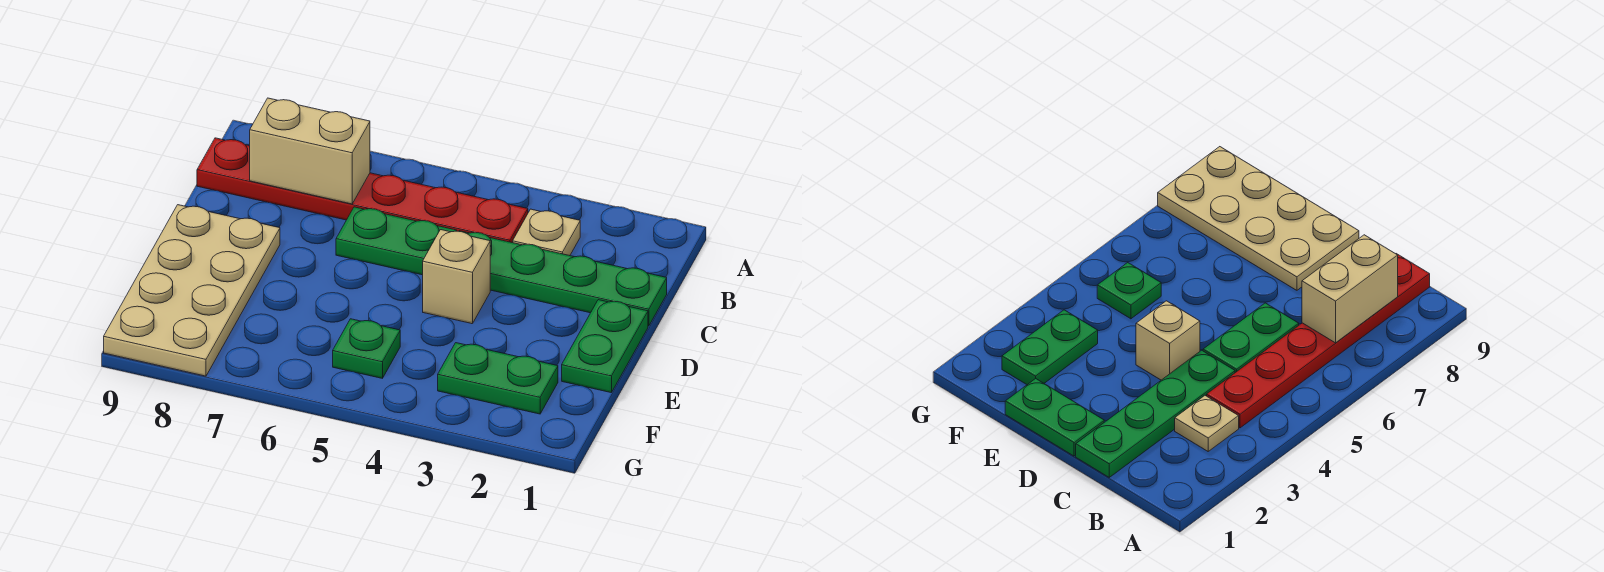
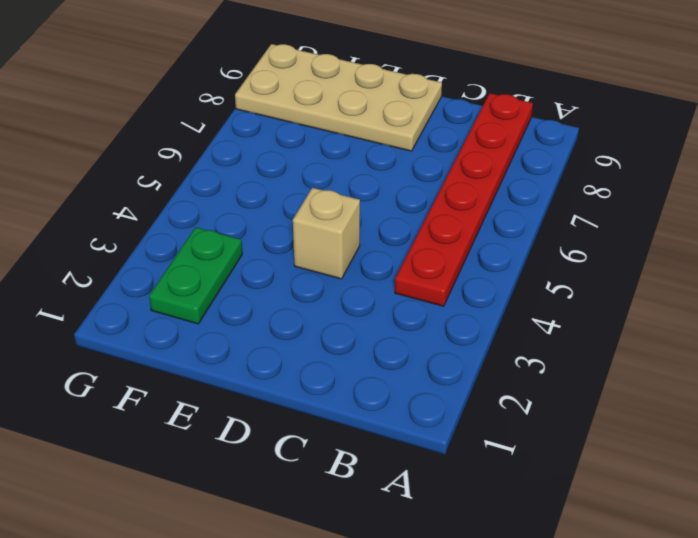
none -> tan 1x1 plate [513,209,580,256]
none -> green 1x4 plate [459,231,667,326]

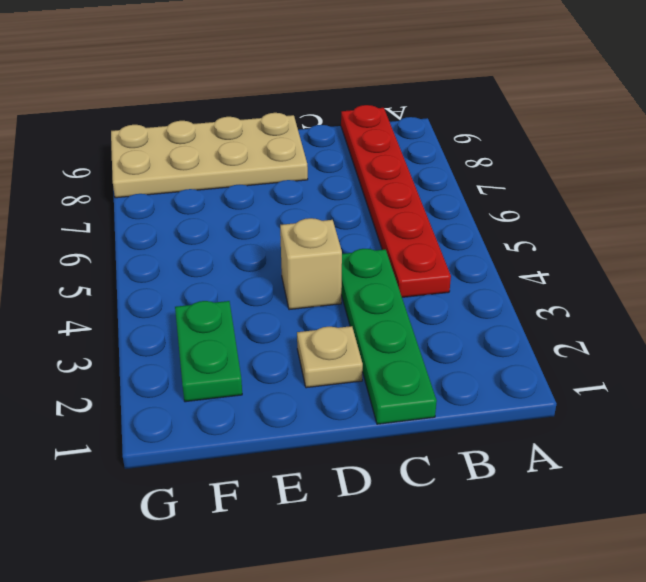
tan 1x1 plate [297,326,363,388] -> tan 1x1 plate moved to [513,209,580,256]
none -> green 1x2 plate [336,207,457,275]
none -> green 1x2 plate [562,300,648,393]

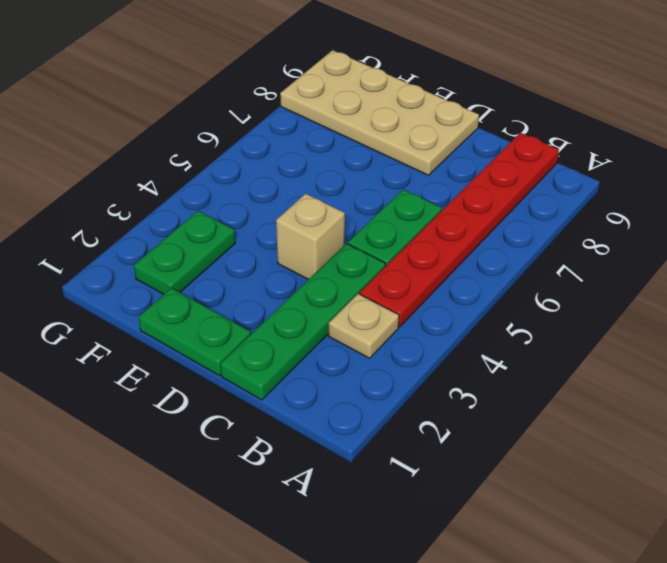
none -> green 1x1 plate [333,319,400,378]
none -> tan 1x2 brick [250,98,370,204]

